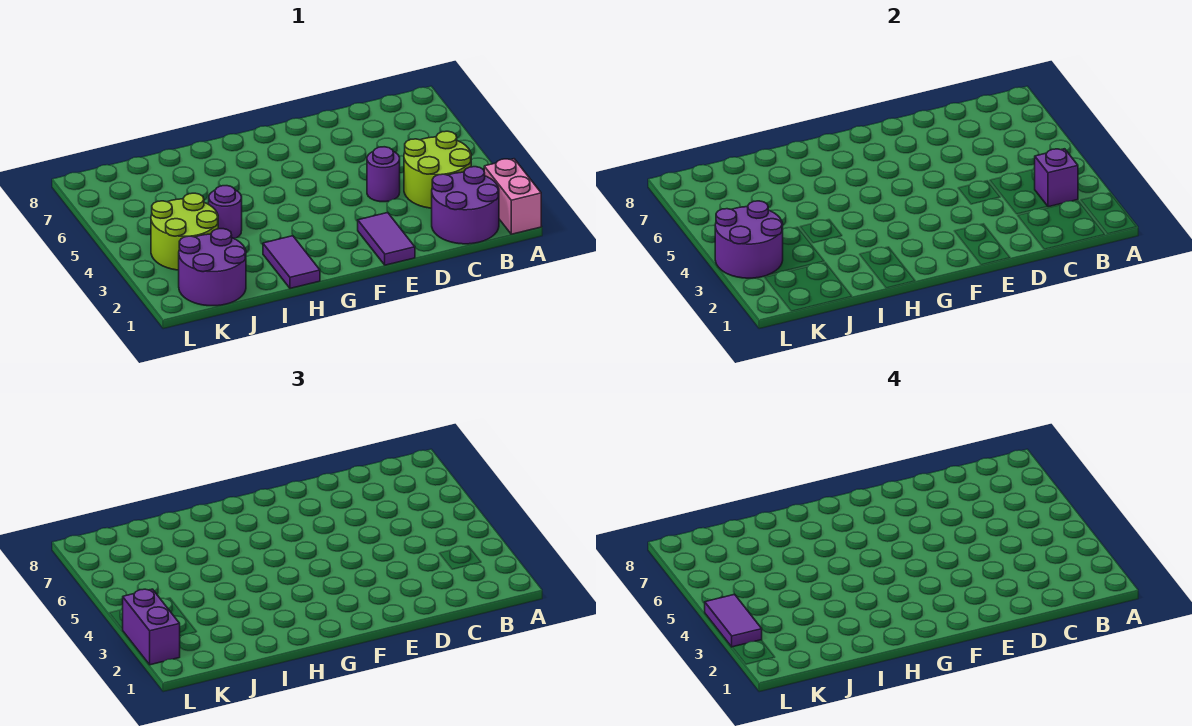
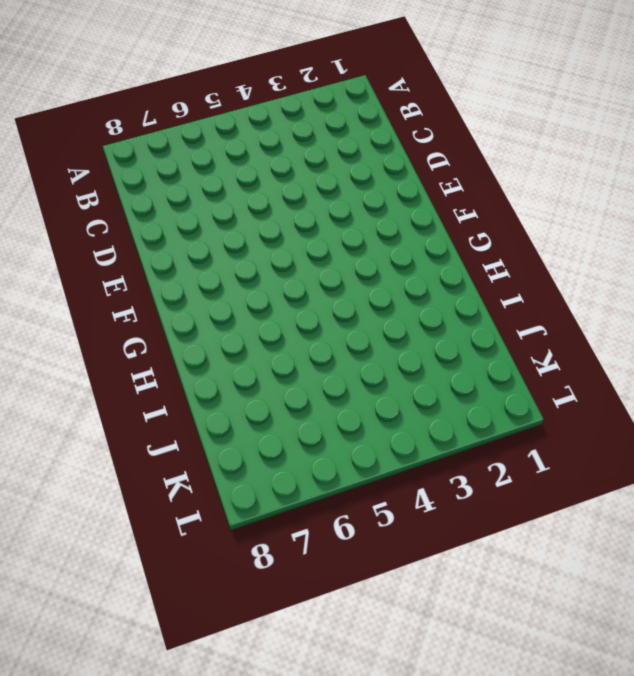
none -> pink 1x2 brick [484,159,541,234]
none -> purple 2x2 round brick [432,167,499,244]
none -> lime 2x2 round brick [404,131,471,208]

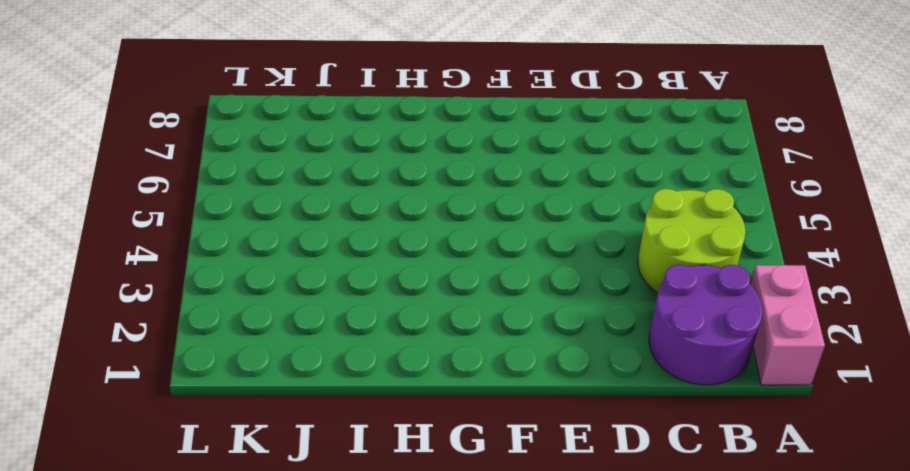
none -> purple 1x1 round brick [367,147,400,202]
none -> purple 1x2 tile [358,213,415,265]
none -> purple 1x2 tile [263,236,320,288]

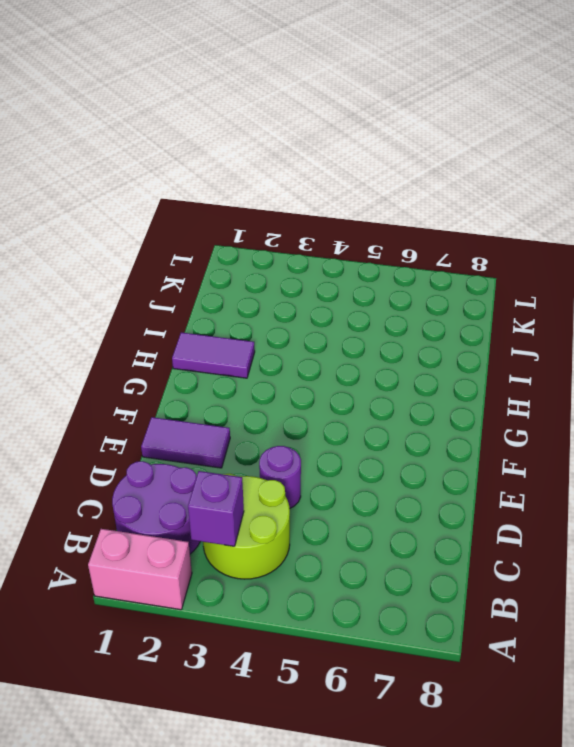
none -> purple 1x1 round brick [209,186,242,238]
none -> purple 2x2 round brick [179,229,246,306]
none -> lime 2x2 round brick [151,193,218,270]

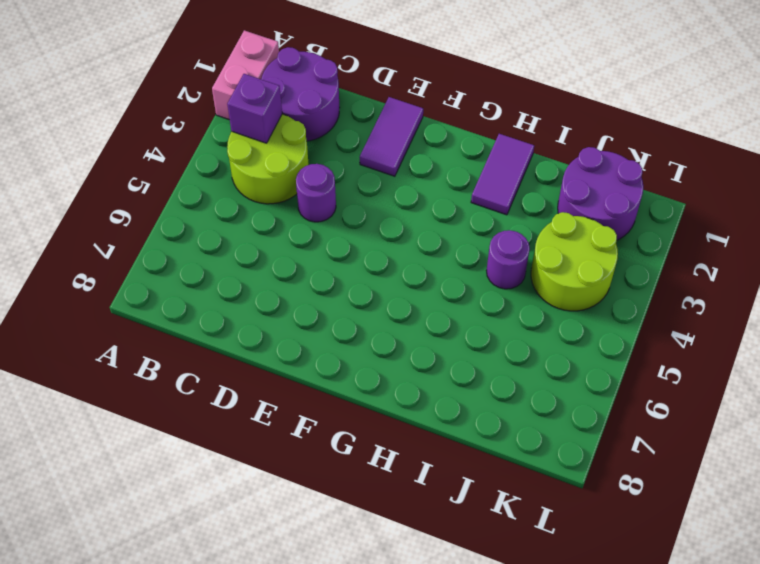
none -> purple 2x2 round brick [715,201,783,278]
none -> purple 1x2 brick [122,589,180,665]
none -> purple 1x2 tile [705,594,762,647]

